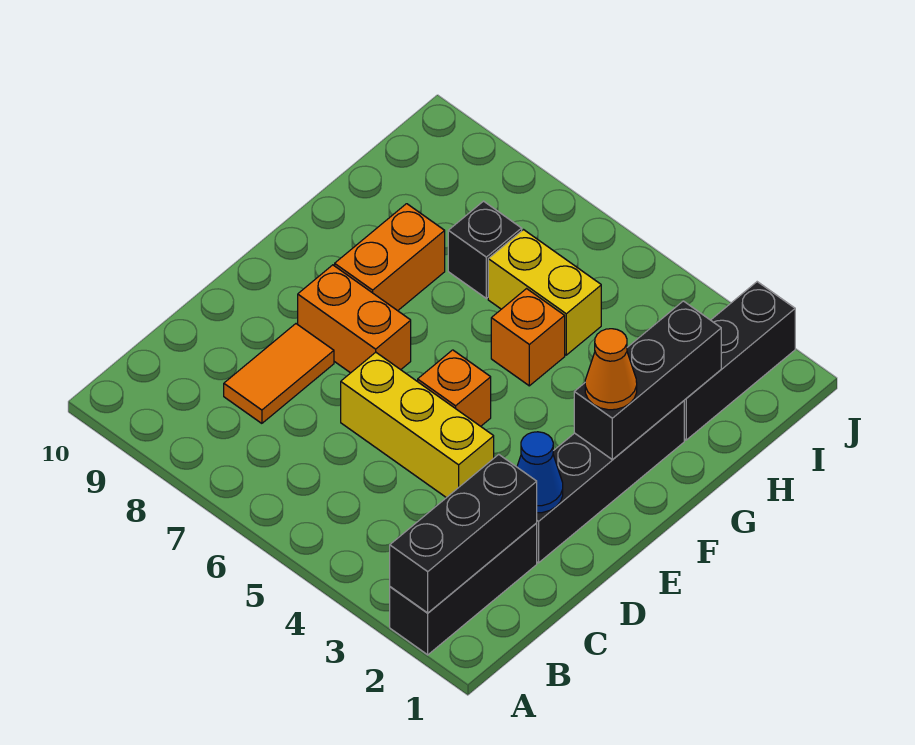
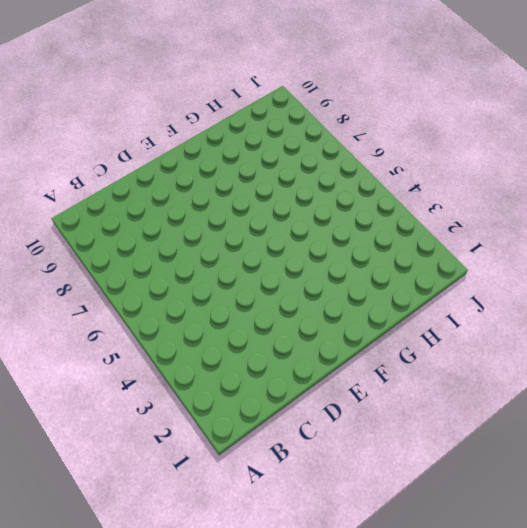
none -> black 1x3 brick [390,523,537,655]
none -> orange 1x2 tile [224,324,334,423]
none -> black 1x4 brick [537,401,684,563]

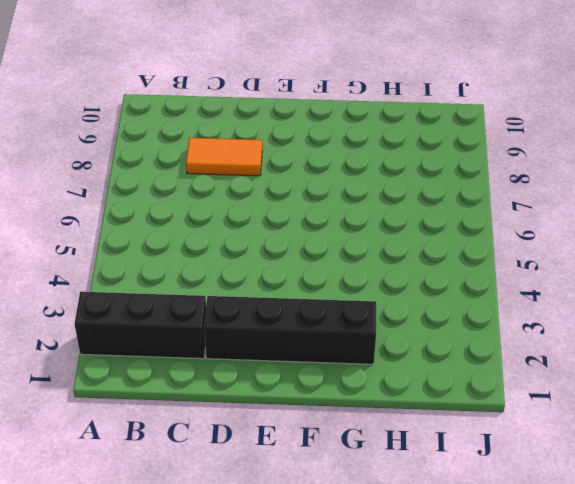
none -> yellow 1x3 brick [341,352,494,498]
none -> orange 1x1 brick [418,350,491,426]
none -> orange 1x2 brick [298,265,411,373]

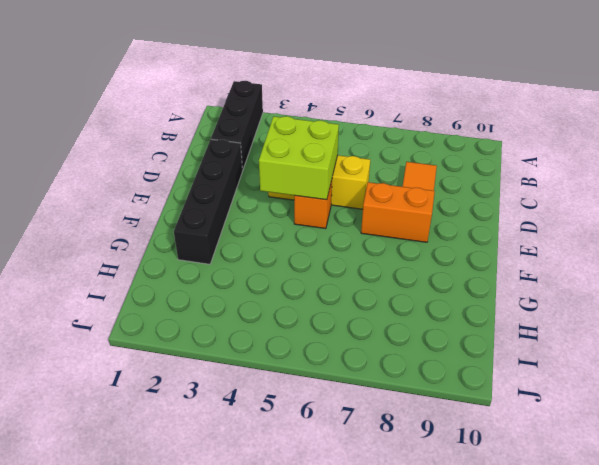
lime 2x2 brick [259,116,339,200] -> none
none -> orange 1x2 brick [335,204,445,311]
none -> orange 1x1 brick [491,289,565,386]
none -> black 1x3 brick [684,282,795,440]

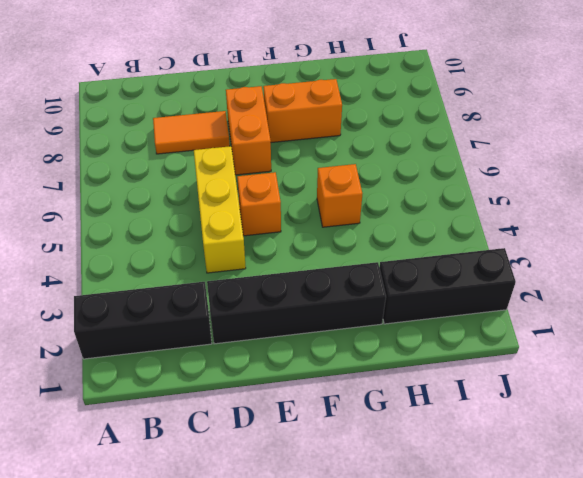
none -> yellow 1x2 brick [488,230,601,355]
none -> black 1x1 brick [448,201,522,298]
none -> black 1x3 brick [390,454,537,613]

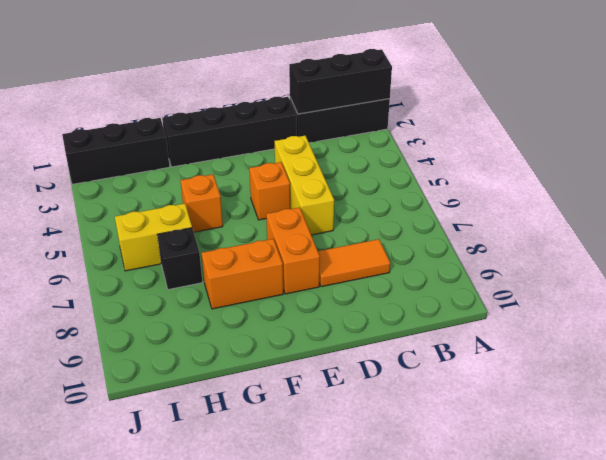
yellow 1x2 brick [115,204,192,271] -> yellow 1x2 brick turned to [488,230,601,355]
none -> blue 1x1 cone [517,432,563,513]
none -> black 1x3 brick [574,301,721,460]
none -> orange 1x1 cone [585,329,637,410]

